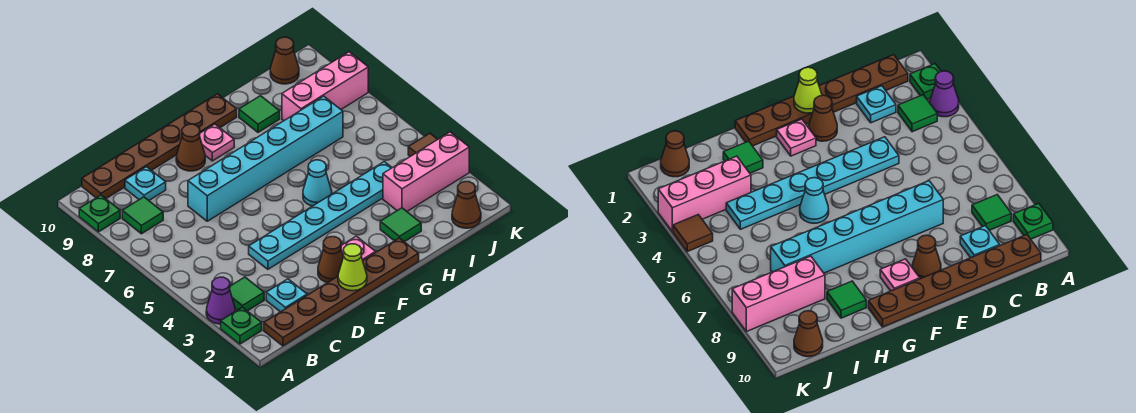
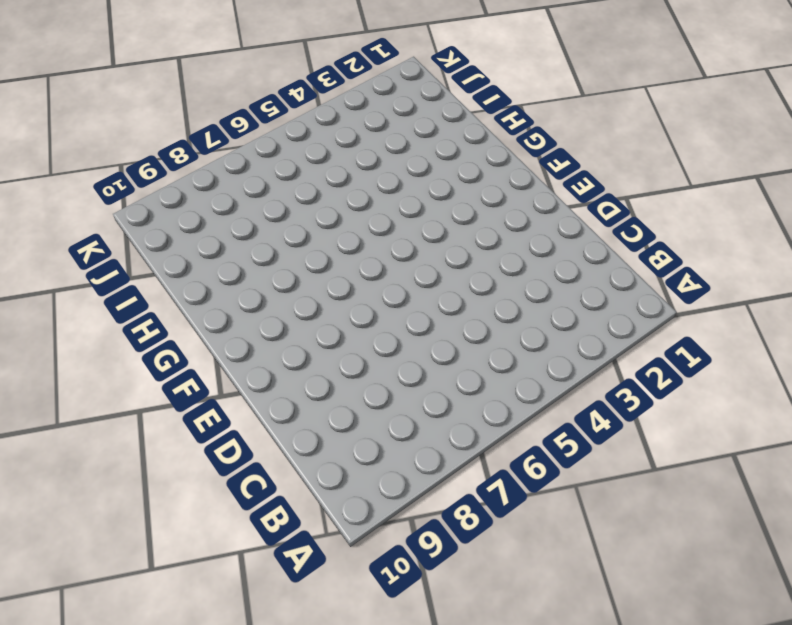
none -> green 1x1 plate [221,307,262,344]
none -> purple 1x1 cone [206,277,235,324]
none -> green 1x1 plate [79,195,120,232]

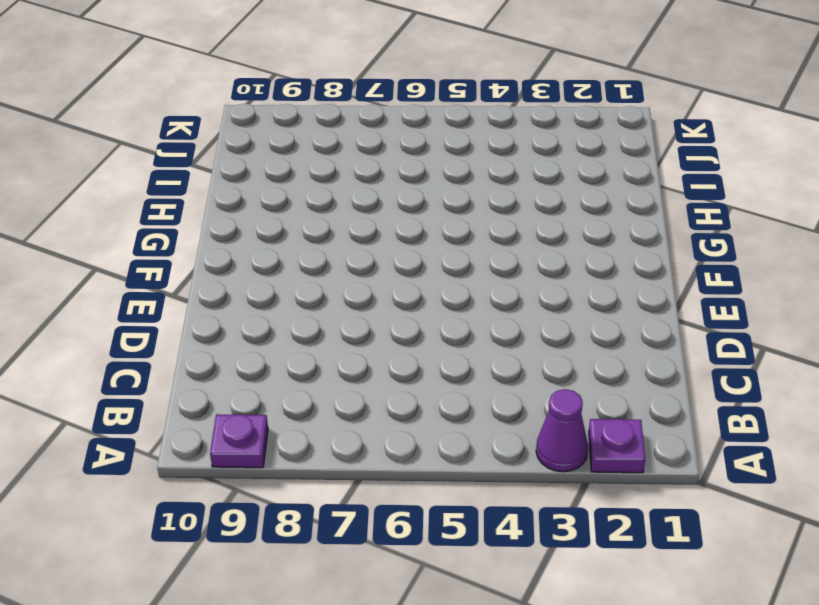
purple 1x1 plate [589,419,645,473] -> green 1x1 plate [221,307,262,344]
purple 1x1 plate [210,414,268,468] -> green 1x1 plate [79,195,120,232]
none -> brown 1x6 plate [264,238,419,346]
none -> green 1x1 tile [230,277,264,311]
none -> green 1x1 tile [122,197,163,234]

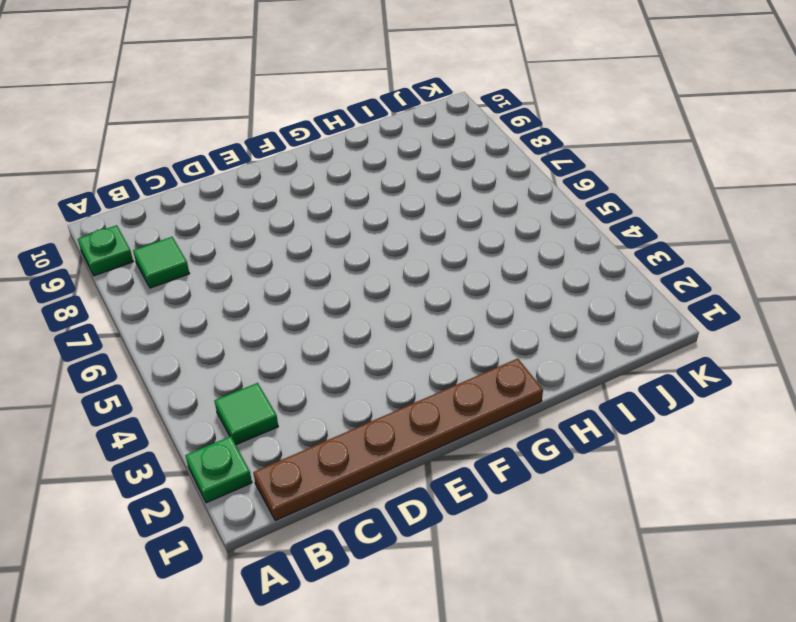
none -> purple 1x1 cone [206,277,235,324]
none -> brown 1x6 plate [82,94,237,199]
none -> cyan 1x1 plate [266,279,307,312]

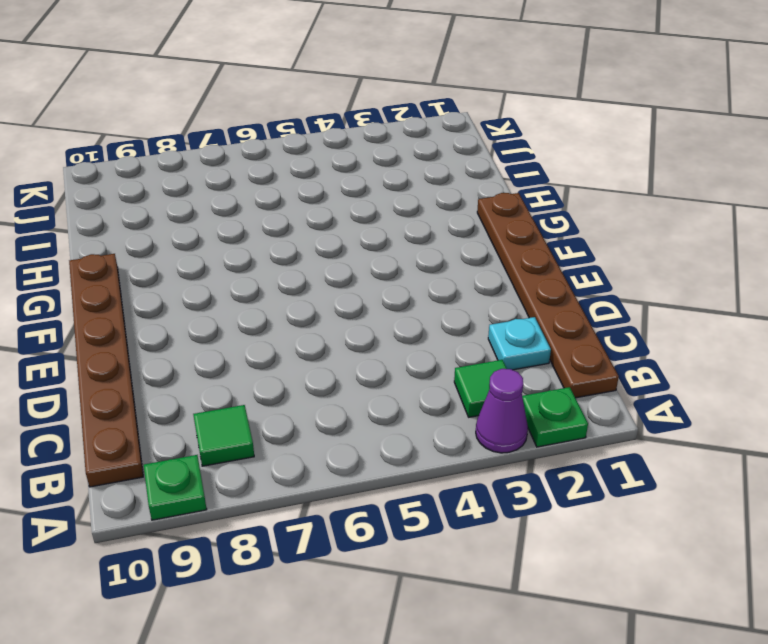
none -> cyan 1x1 plate [125,167,166,200]
none -> cyan 1x6 plate [249,162,392,269]
none -> cyan 1x6 brick [188,96,343,221]

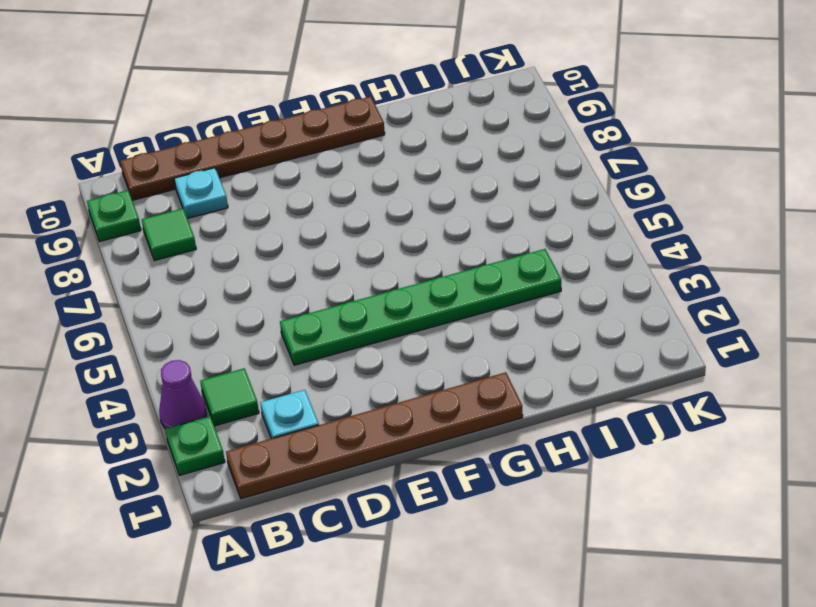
green 1x6 plate [280,249,561,365] -> cyan 1x6 plate [249,162,392,269]
none -> cyan 1x6 brick [188,96,343,221]
none -> brown 1x1 cone [318,237,344,283]
none -> brown 1x1 cone [176,124,205,171]

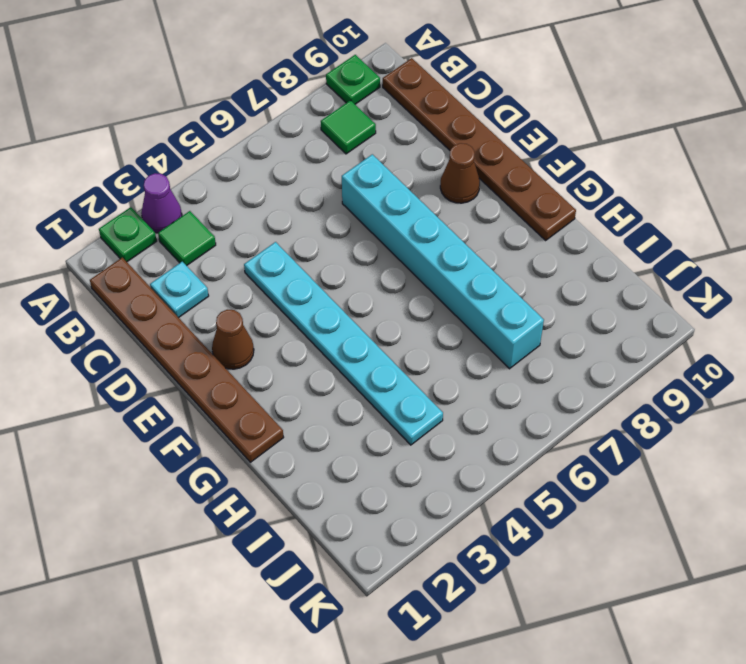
none -> cyan 1x1 plate [125,167,166,200]
none -> pink 1x1 plate [341,236,376,260]
none -> pink 1x1 plate [200,124,234,161]

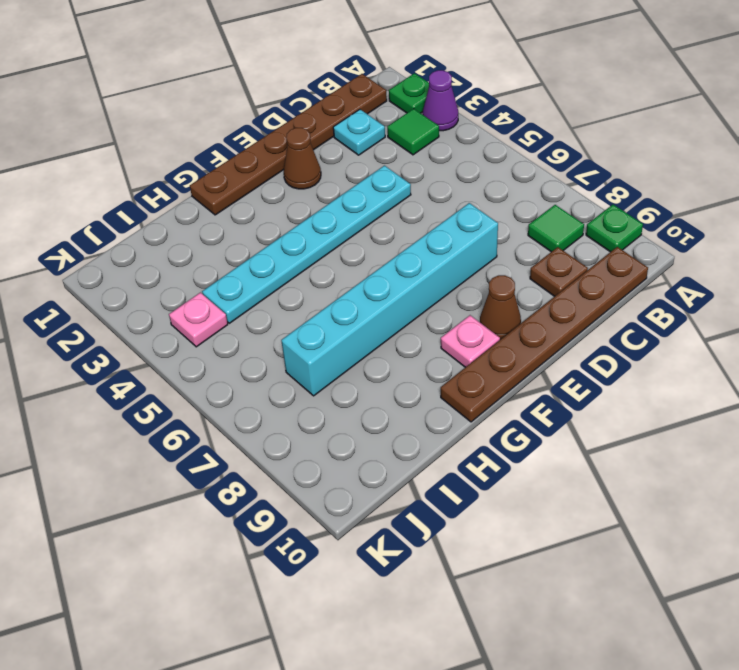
brown 1x1 plate [530,247,588,296] -> cyan 1x1 plate [125,167,166,200]
pink 1x1 plate [169,293,228,347] -> pink 1x1 plate moved to [341,236,376,260]
none -> cyan 1x1 cone [303,160,332,206]
none -> green 1x1 tile [380,208,421,242]
none -> green 1x1 tile [239,96,280,132]

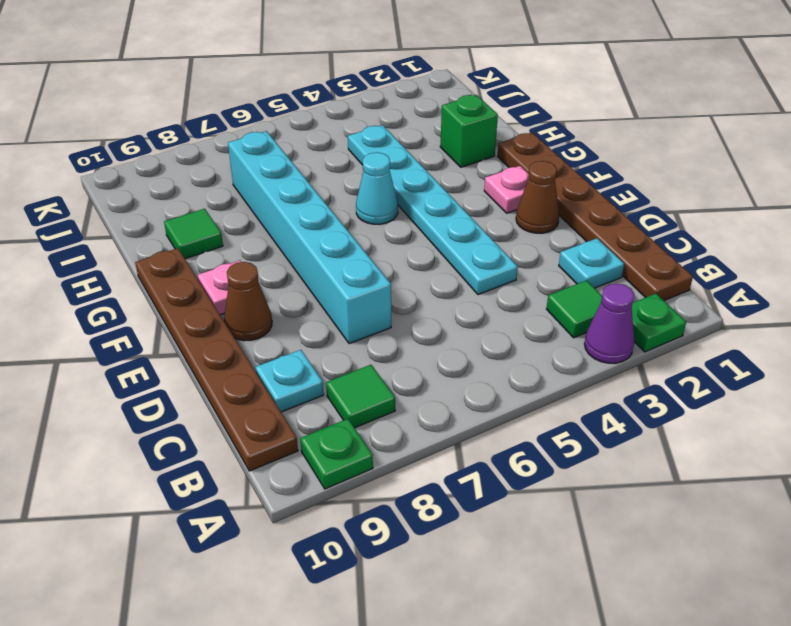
green 1x1 brick [440,95,498,167] -> green 1x1 tile [380,208,421,242]
none -> pink 1x3 brick [383,132,469,211]
none -> pink 1x3 brick [282,52,368,121]
none -> brown 1x1 cone [452,182,481,228]

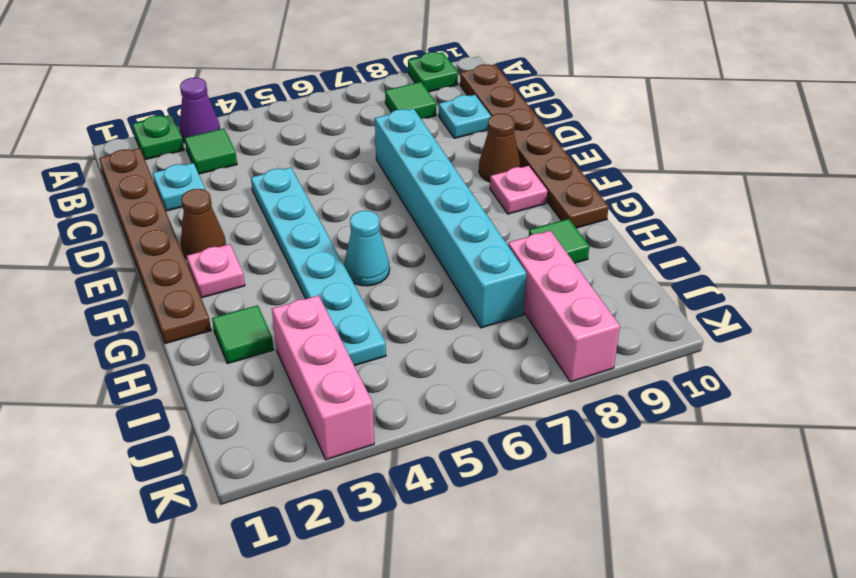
none -> brown 1x1 cone [452,182,481,228]
none -> brown 1x1 cone [270,37,299,84]
none -> brown 1x1 tile [408,133,438,156]

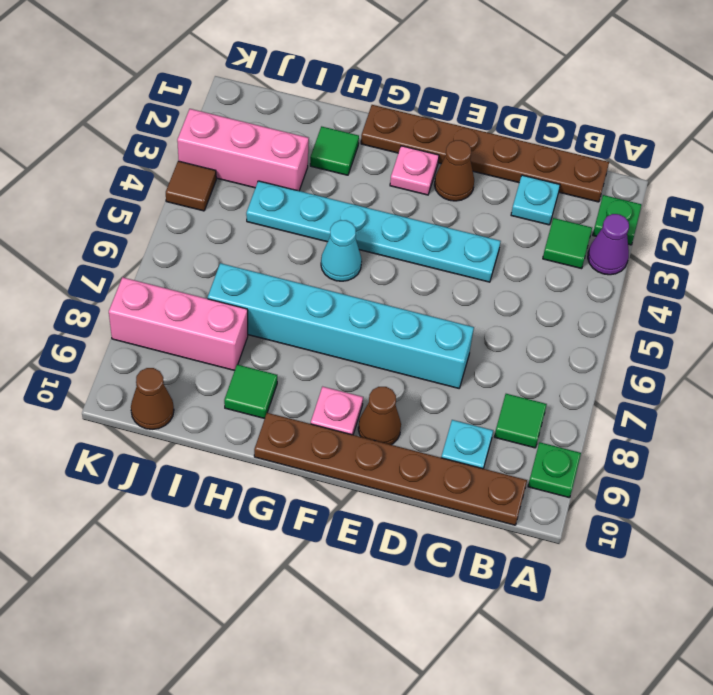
none -> brown 1x1 cone [452,182,481,228]
none -> lime 1x1 cone [338,244,367,291]

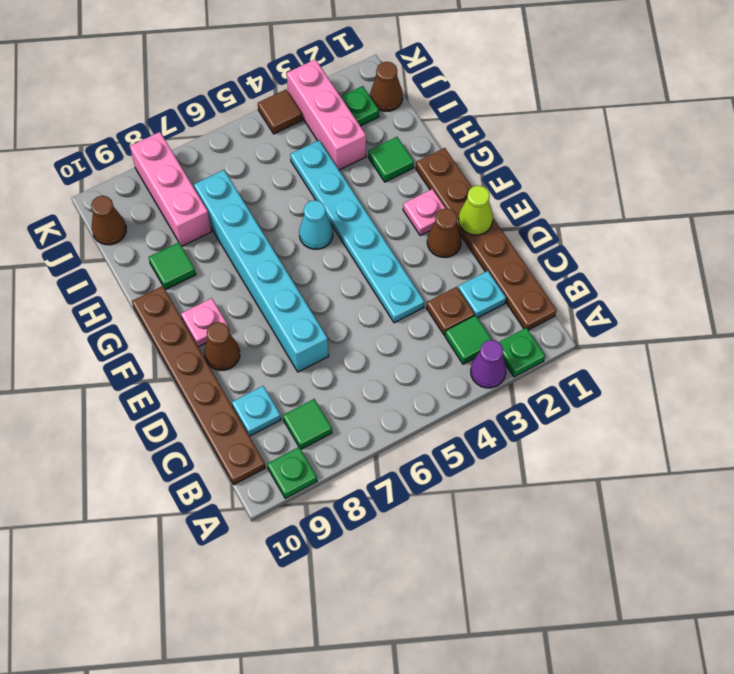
brown 1x1 plate [426,287,475,335] -> none
green 1x1 plate [341,86,379,126] -> none

